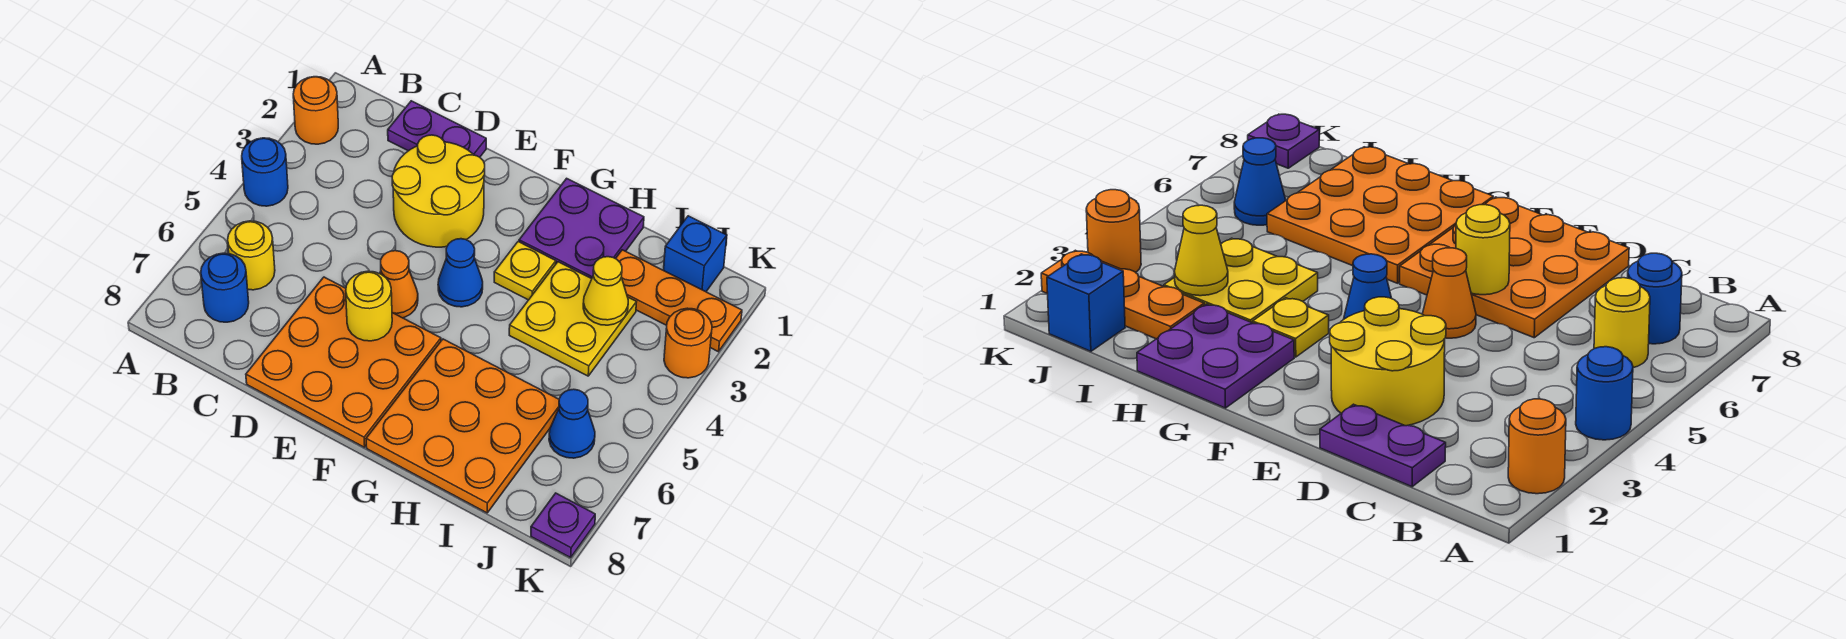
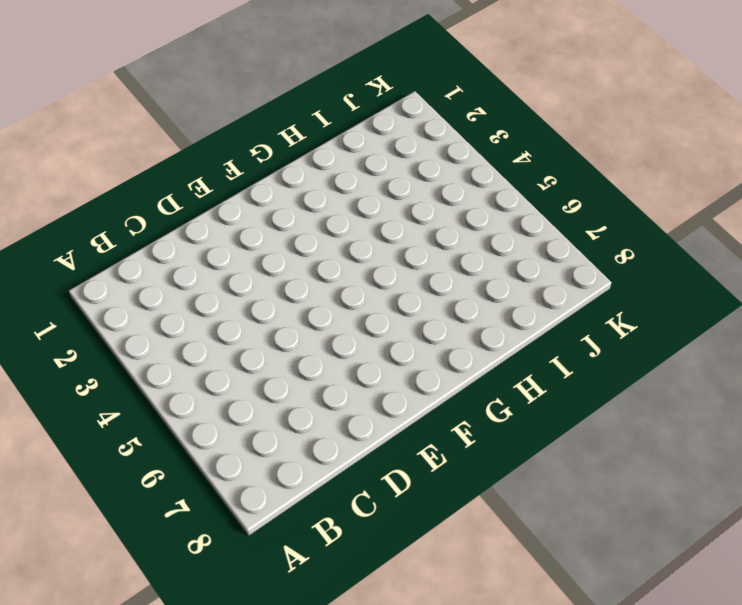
none -> orange 1x1 round brick [293,77,338,144]
none -> blue 1x1 round brick [242,138,288,206]
none -> yellow 1x1 round brick [228,221,275,290]

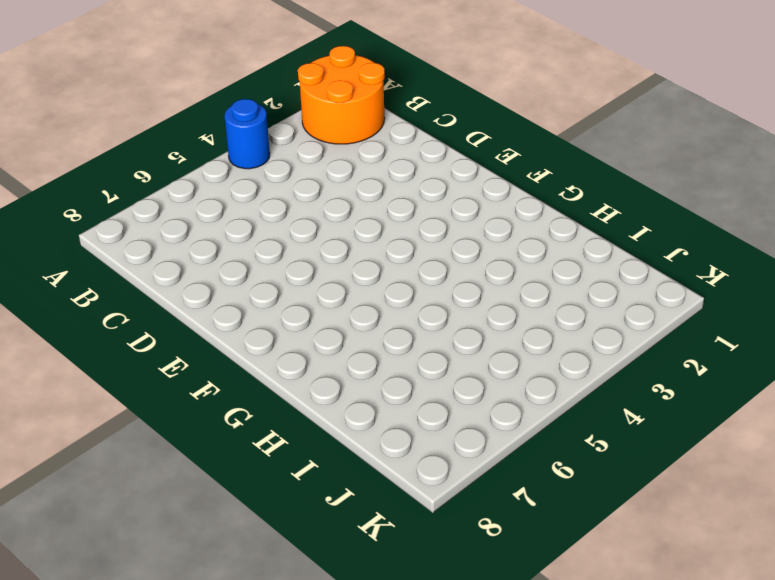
orange 2x2 round brick [298,46,385,144] -> orange 1x1 round brick [293,77,338,144]
none -> yellow 1x1 round brick [228,221,275,290]
none -> blue 1x1 round brick [201,253,249,322]
none -> purple 1x2 plate [388,101,486,157]

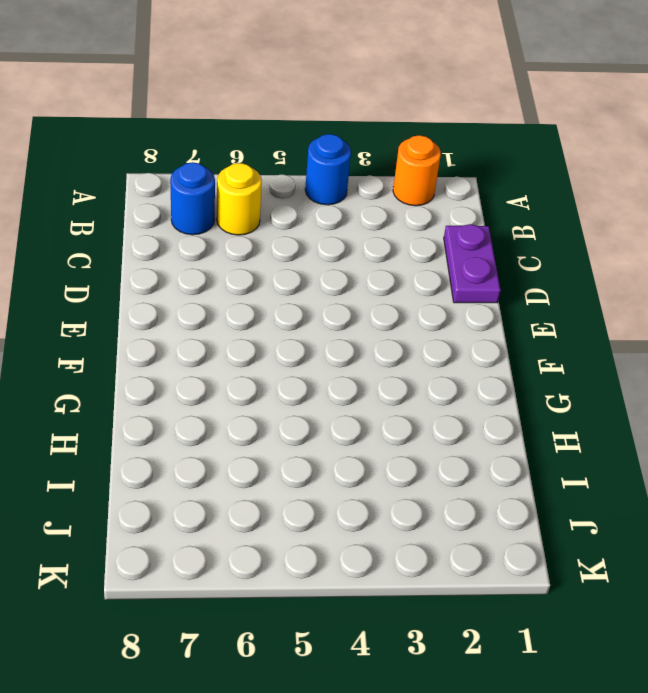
none -> yellow 2x2 round brick [392,135,485,247]
none -> orange 3x3 plate [246,277,441,447]
none -> orange 1x1 cone [380,251,418,318]

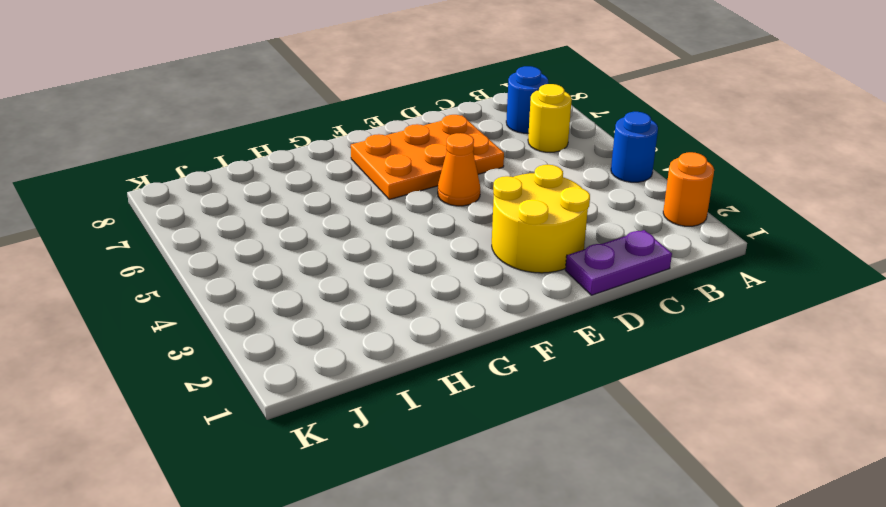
orange 2x3 plate [351,115,504,200] -> orange 3x3 plate [246,277,441,447]
none -> blue 1x1 cone [438,239,483,307]
none -> purple 2x2 plate [519,178,644,279]
none -> yellow 1x1 plate [494,242,556,300]

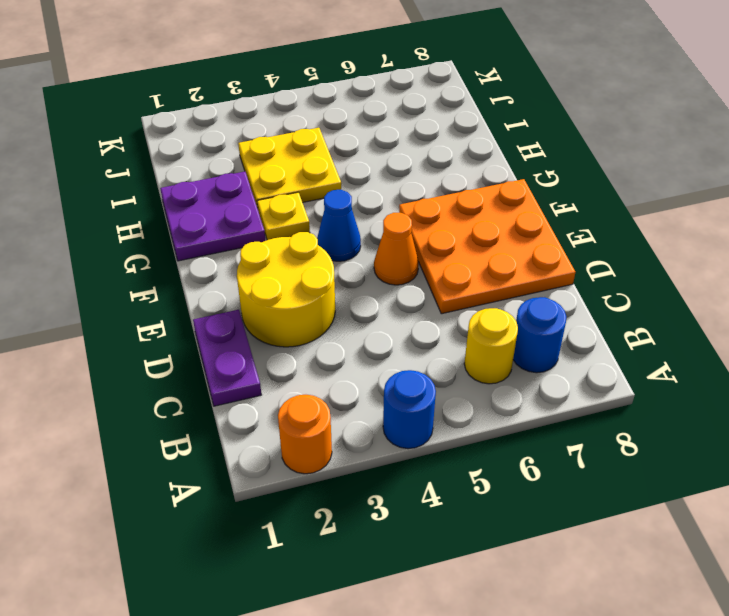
none -> orange 3x3 plate [366,339,559,513]
none -> orange 1x3 plate [616,250,742,352]
none -> blue 1x1 brick [664,216,727,292]

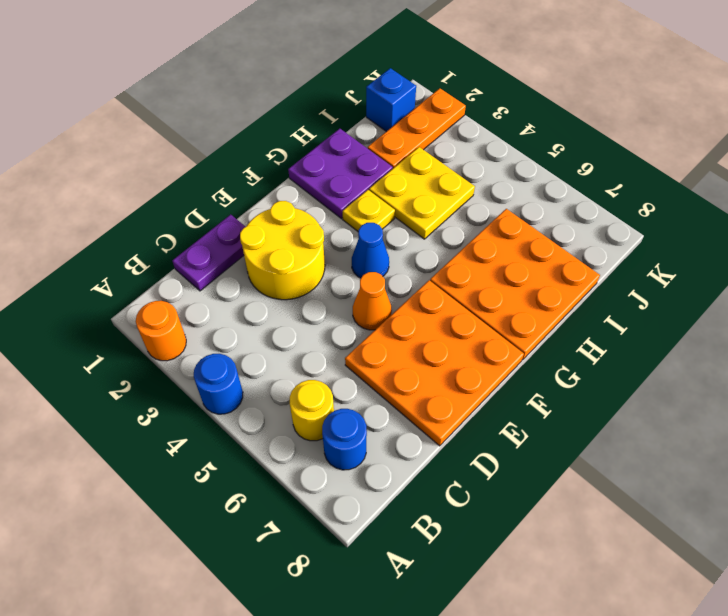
none -> blue 1x1 cone [549,389,595,458]
none -> orange 1x1 round brick [664,308,712,378]
none -> purple 1x1 plate [531,493,595,558]

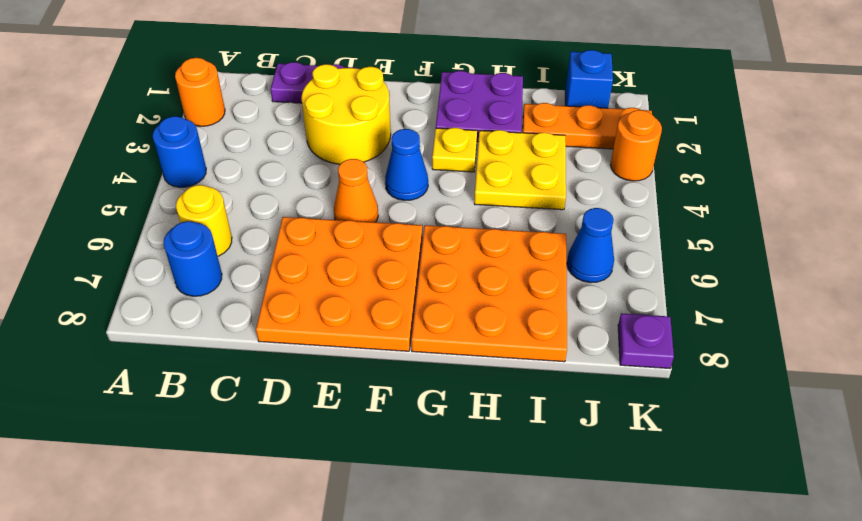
none -> yellow 1x1 round brick [346,271,392,341]
none -> yellow 1x1 cone [583,257,628,325]

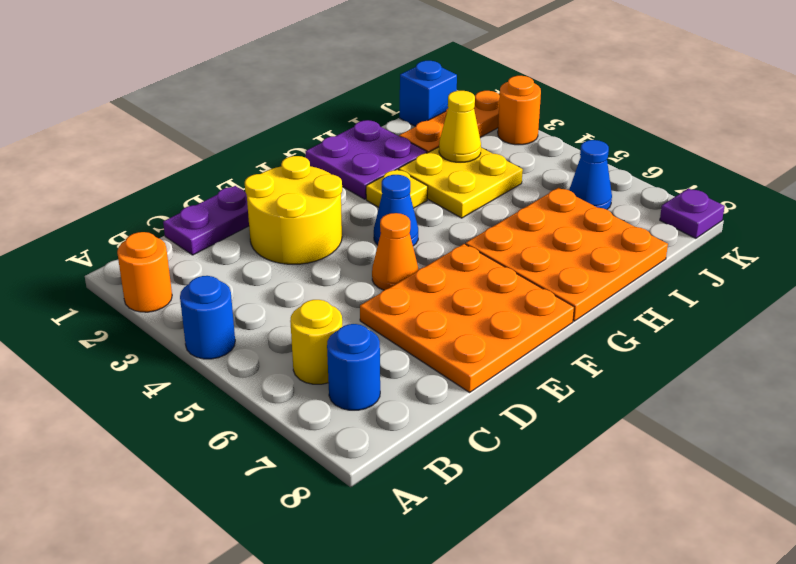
none -> yellow 1x1 round brick [346,271,392,341]

